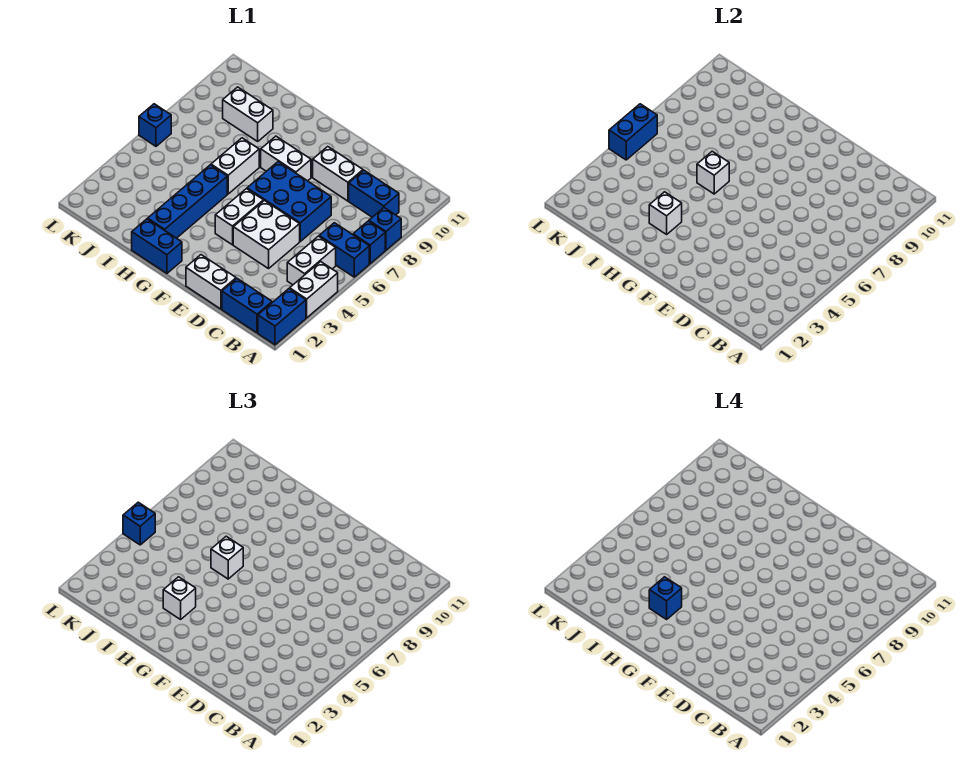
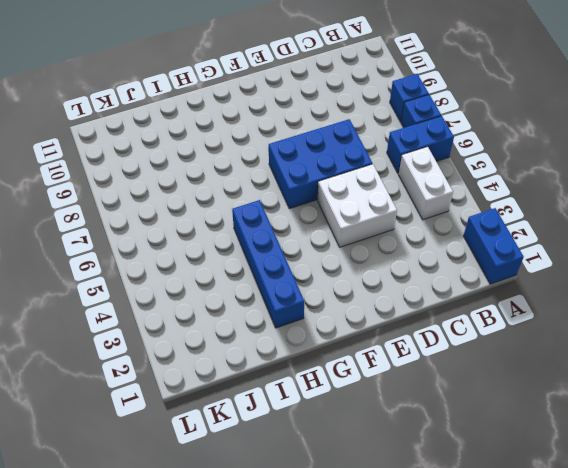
none -> white 1x2 brick [290,262,338,318]
none -> blue 1x2 brick [222,279,272,333]
none -> blue 1x2 brick [349,170,399,217]

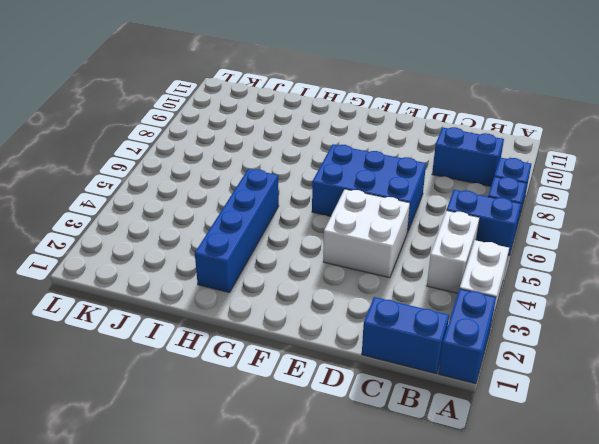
none -> white 1x2 brick [186,255,236,309]
none -> white 1x2 brick [313,147,363,201]
none -> white 1x2 brick [215,189,264,245]

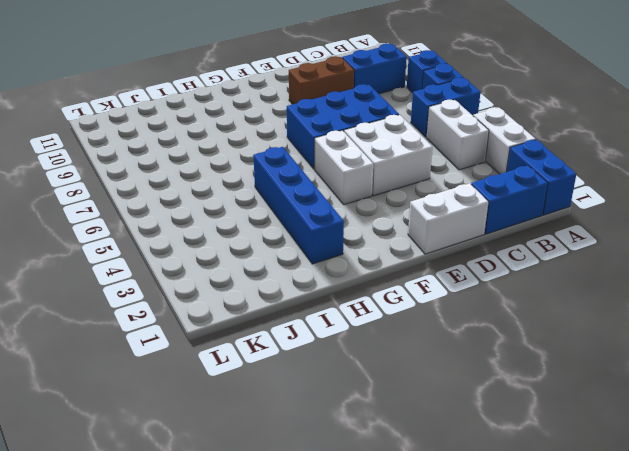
brown 1x2 brick [289,56,354,104] -> white 1x2 brick [313,147,363,201]
none -> white 1x2 brick [261,136,311,181]
none -> blue 1x2 brick [132,219,182,273]
none -> white 1x2 brick [211,138,259,194]

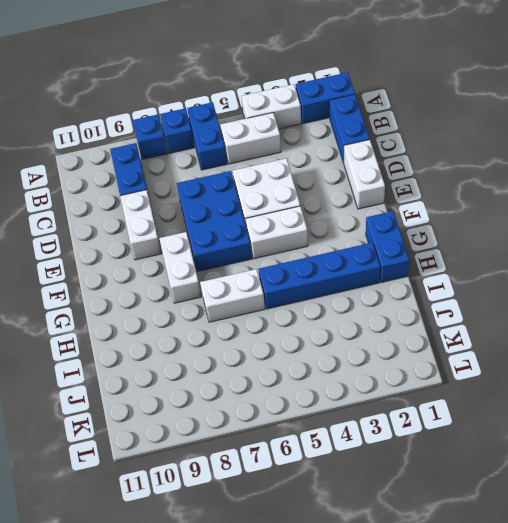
none -> white 1x2 brick [223,87,273,141]
none -> blue 1x1 brick [139,104,171,146]
none -> white 1x1 brick [649,192,682,234]

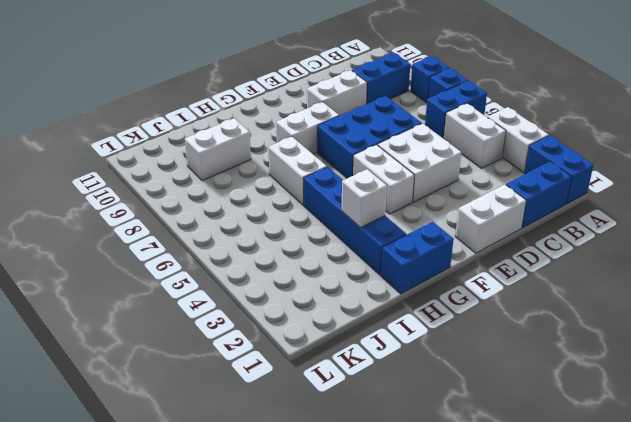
none -> blue 1x1 brick [139,104,171,146]
none -> white 1x1 brick [697,151,729,194]
none -> blue 1x2 brick [609,104,657,160]

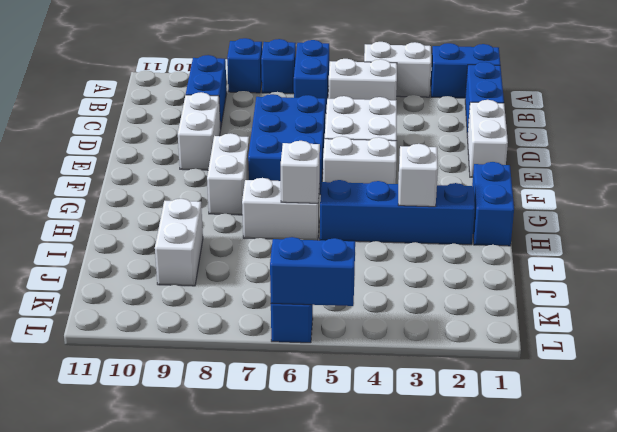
none -> white 1x1 brick [163,577,196,619]
none -> white 1x1 brick [211,536,243,579]
none -> blue 1x1 brick [123,502,155,545]

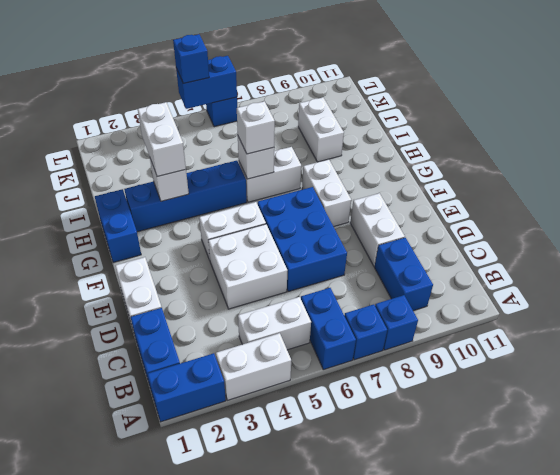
white 1x2 brick [138,102,186,177] -> white 1x1 brick [163,577,196,619]
none -> blue 1x1 brick [649,577,682,619]

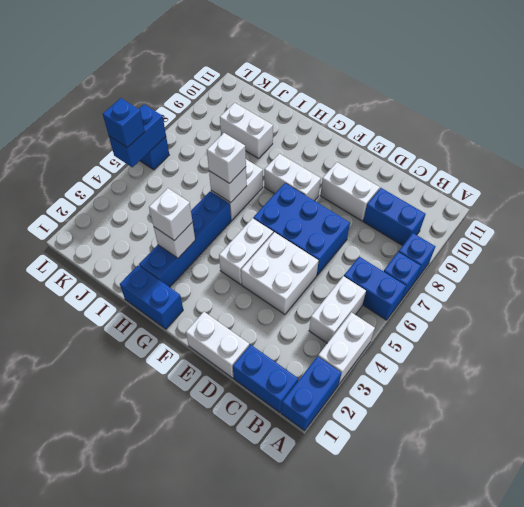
none -> blue 1x1 brick [649,577,682,619]

